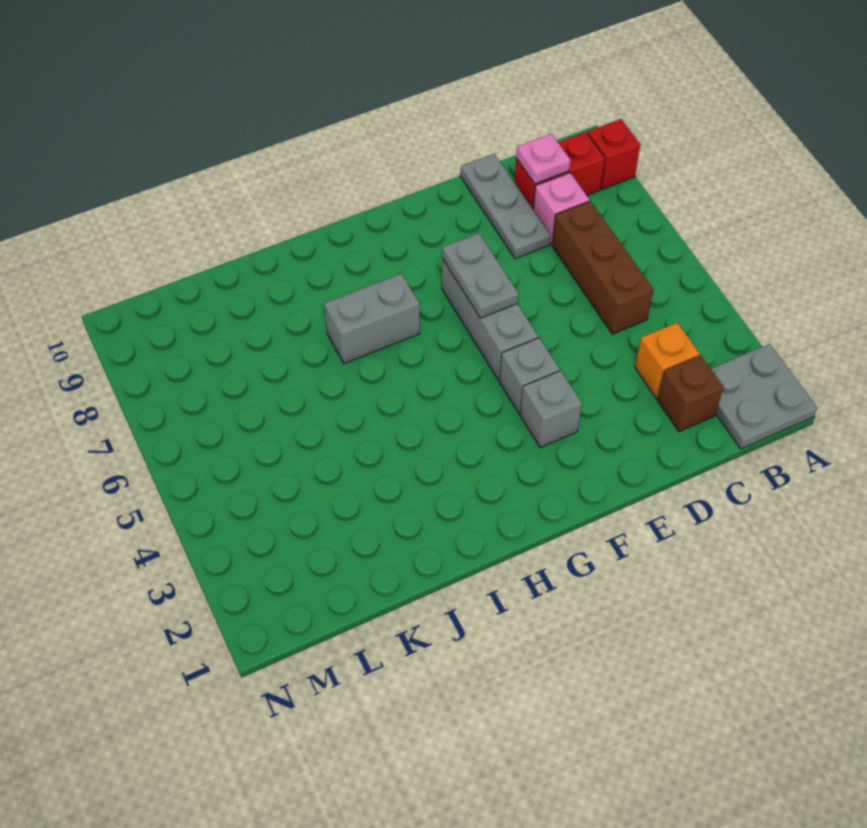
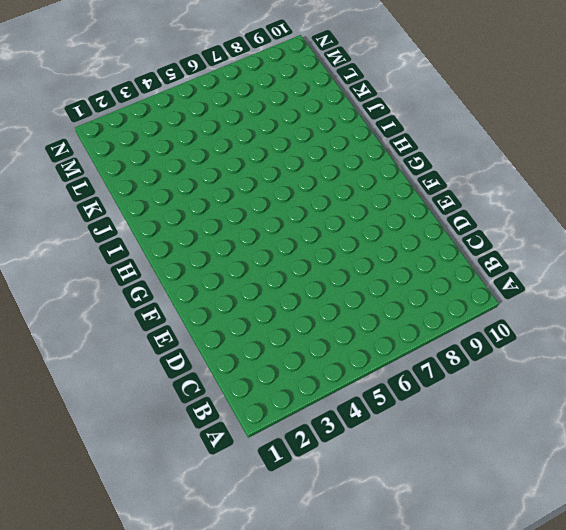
none -> grey 2x2 plate [711,344,817,449]
none -> red 1x1 brick [587,119,640,189]
none -> red 1x2 brick [514,132,605,209]

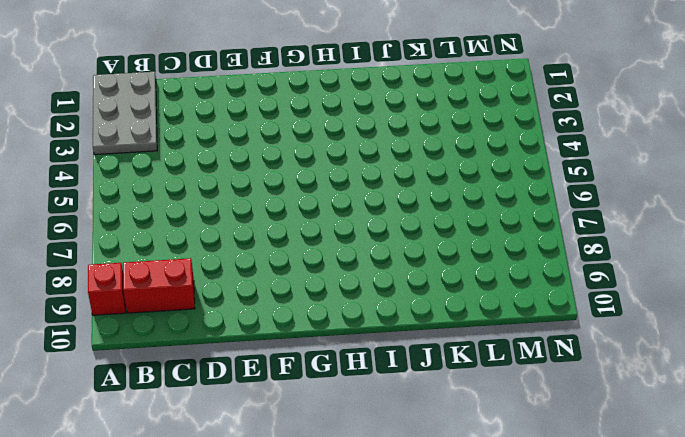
grey 2x3 plate [93,72,157,155] -> grey 2x2 plate [711,344,817,449]
none -> brown 1x1 brick [657,355,724,432]
none -> orange 1x1 brick [635,323,700,398]
none -> brown 1x3 brick [552,201,654,334]

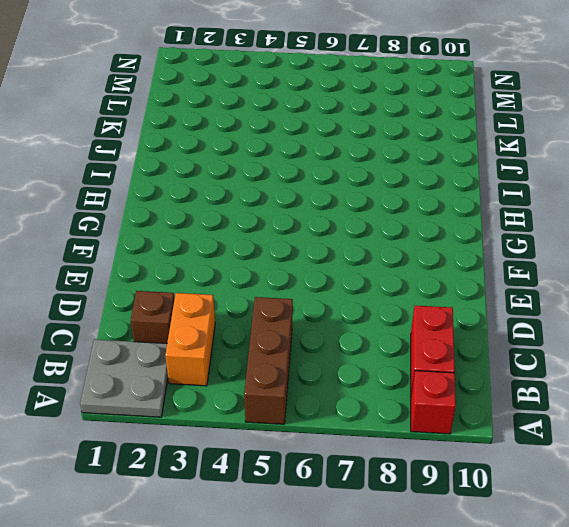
brown 1x3 brick [244,297,293,424] -> brown 1x3 brick turned to [552,201,654,334]
orange 1x2 brick [165,293,215,386] -> orange 1x1 brick [635,323,700,398]
none -> pink 1x1 brick [533,173,589,245]
none -> grey 1x3 plate [460,154,550,259]
none -> grey 1x1 brick [520,371,582,448]

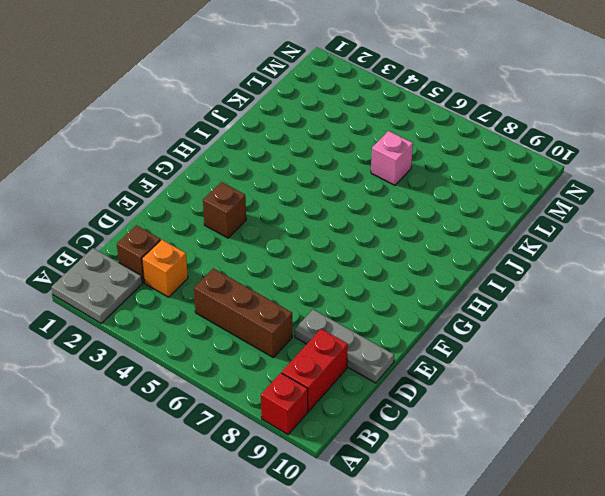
brown 1x1 brick [203,182,246,238] -> grey 1x1 brick [520,371,582,448]
pink 1x1 brick [371,131,413,185] -> pink 1x1 brick moved to [533,173,589,245]
none -> grey 1x1 brick [500,338,560,414]
none -> grey 1x3 brick [442,258,538,381]
none -> grey 1x2 brick [324,274,420,364]

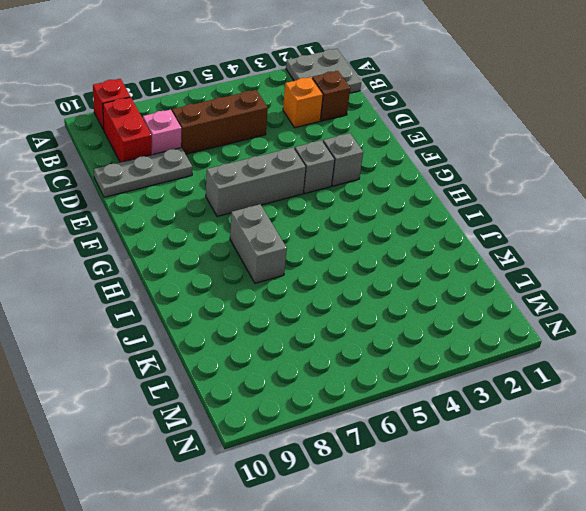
none -> pink 1x1 plate [516,134,570,184]
none -> grey 1x2 plate [442,233,518,318]

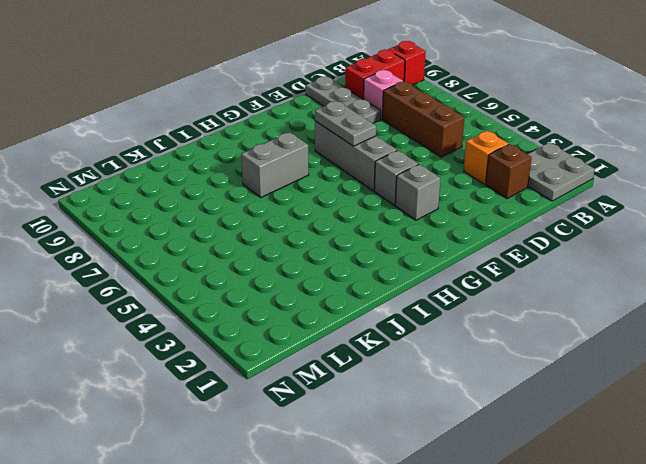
none -> pink 1x1 plate [516,134,570,184]

